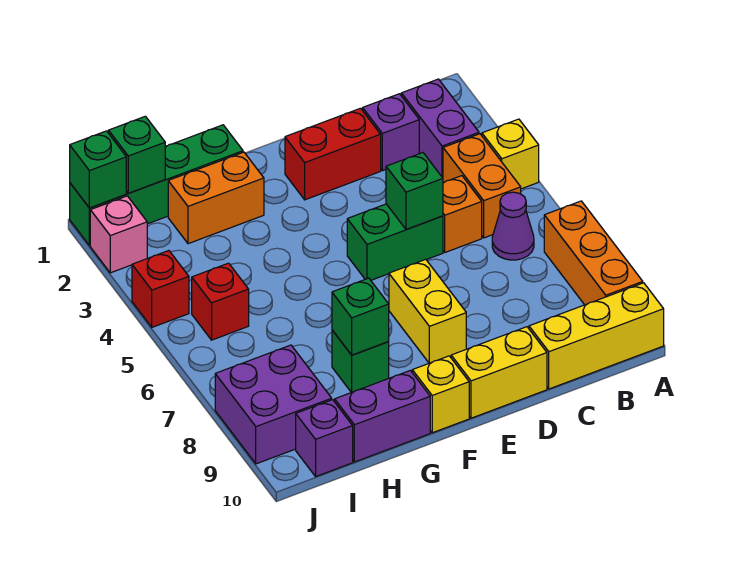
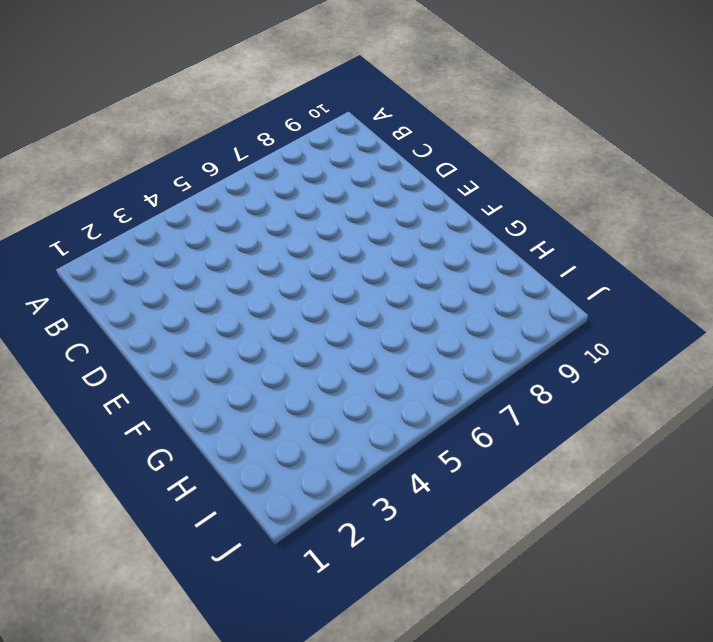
none -> yellow 1x1 brick [482,119,539,189]
none -> orange 1x3 brick [544,201,643,305]
none -> yellow 1x3 brick [529,283,664,389]

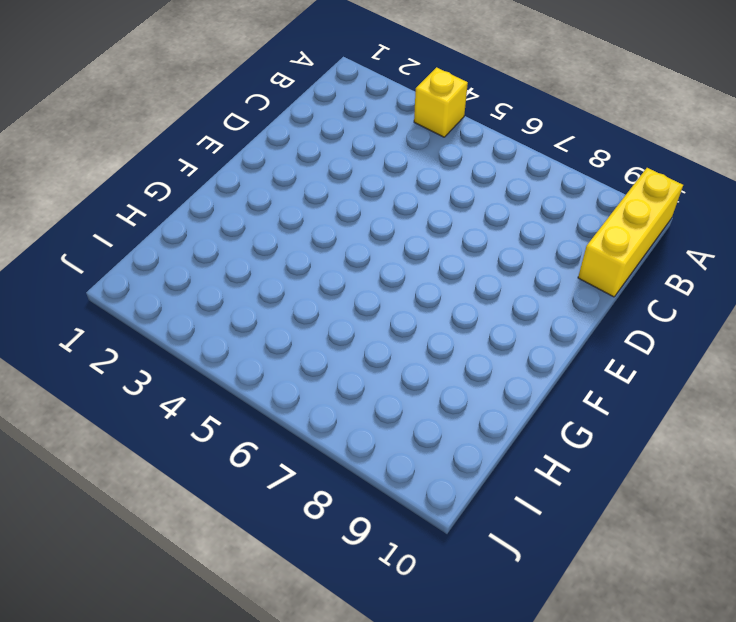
none -> orange 1x3 brick [544,201,643,305]
none -> purple 1x2 brick [401,79,479,178]
none -> orange 1x2 brick [443,134,521,238]

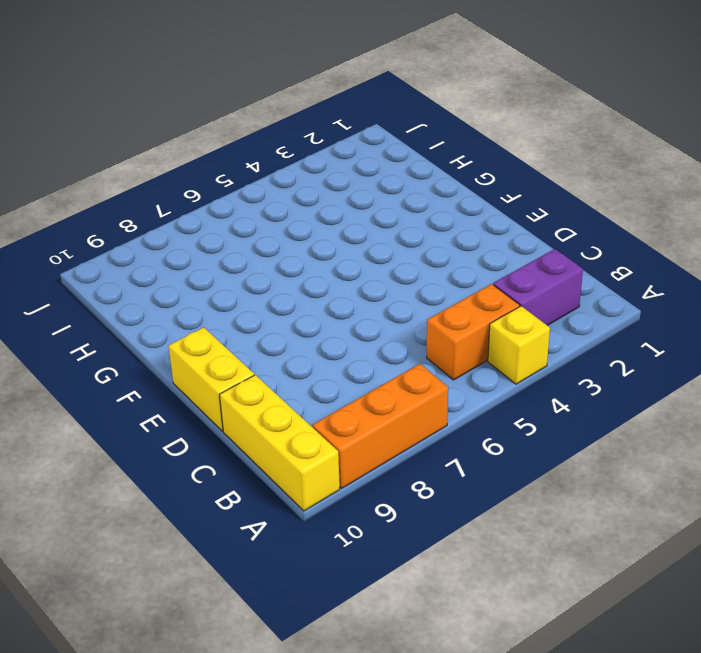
none -> purple 1x1 cone [492,192,534,260]
none -> purple 1x1 brick [363,94,419,171]
none -> orange 1x1 brick [443,176,482,252]

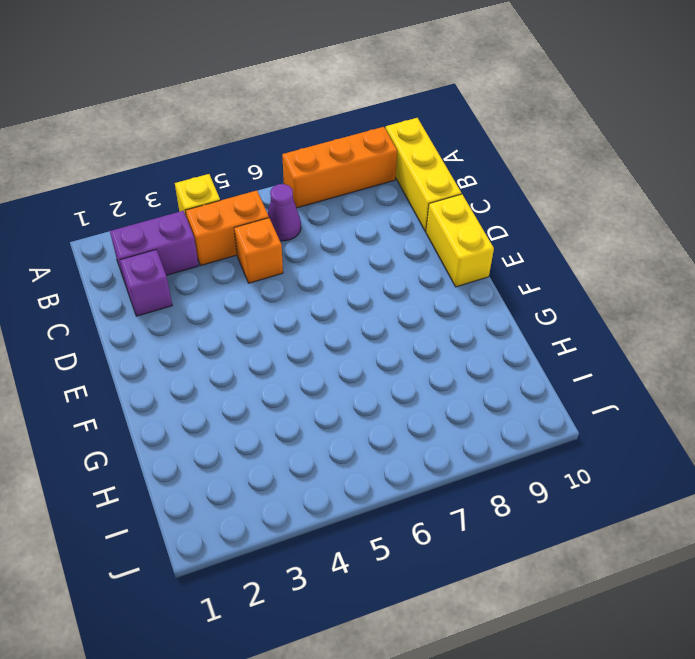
none -> red 1x2 brick [285,108,381,200]
none -> green 1x2 brick [347,204,443,280]
none -> yellow 1x2 brick [389,259,466,363]

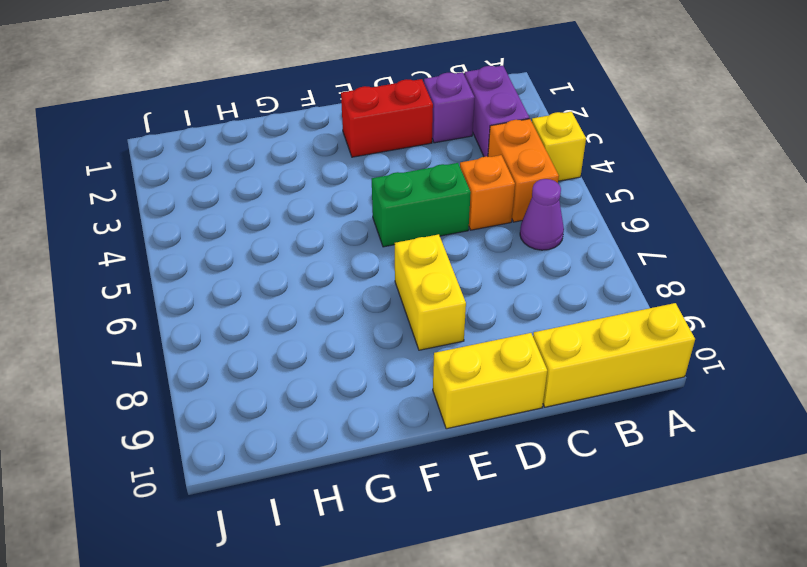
none -> orange 1x3 brick [544,201,643,305]
none -> yellow 1x1 brick [412,356,469,433]
none -> green 1x4 brick [70,125,243,246]

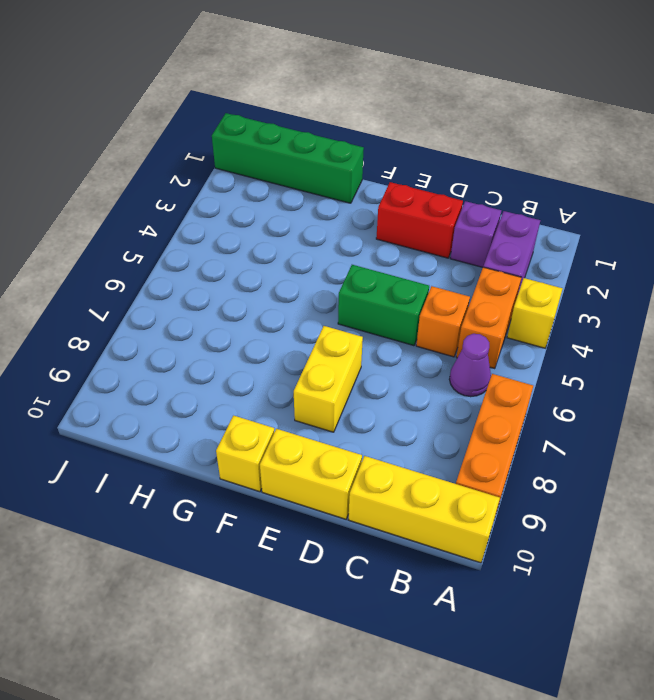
none -> orange 1x2 brick [168,152,264,244]
none -> green 1x1 brick [332,330,389,392]
none -> purple 1x2 brick [334,370,430,462]

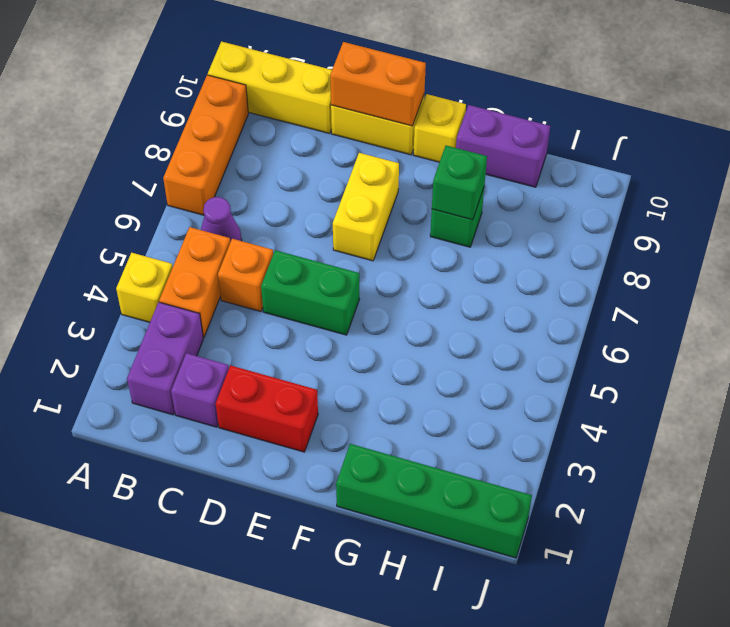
orange 1x2 brick [330,42,426,126] -> orange 1x2 brick moved to [168,152,264,244]
none -> red 1x1 brick [192,263,249,340]
none -> purple 2x2 brick [215,345,332,464]
none -> purple 1x1 brick [296,400,353,476]

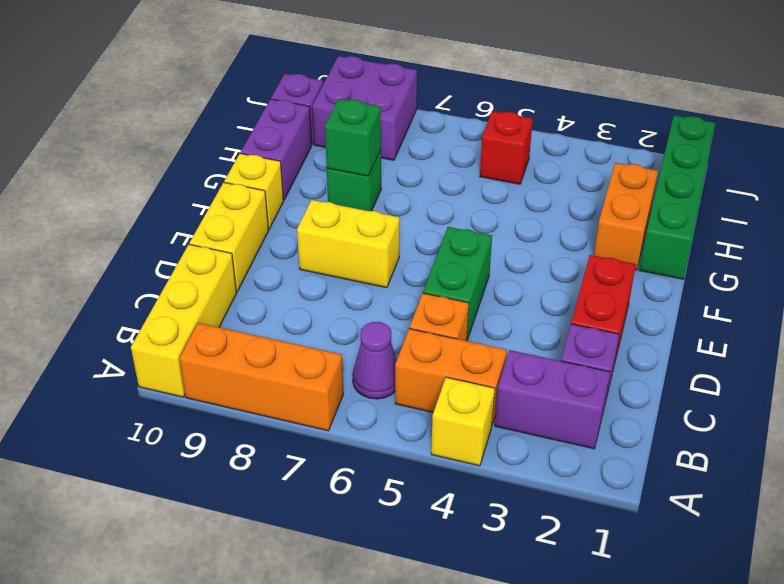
none -> pink 1x1 brick [90,196,147,273]
none -> red 1x1 brick [132,251,189,327]
none -> green 1x1 brick [386,153,443,230]

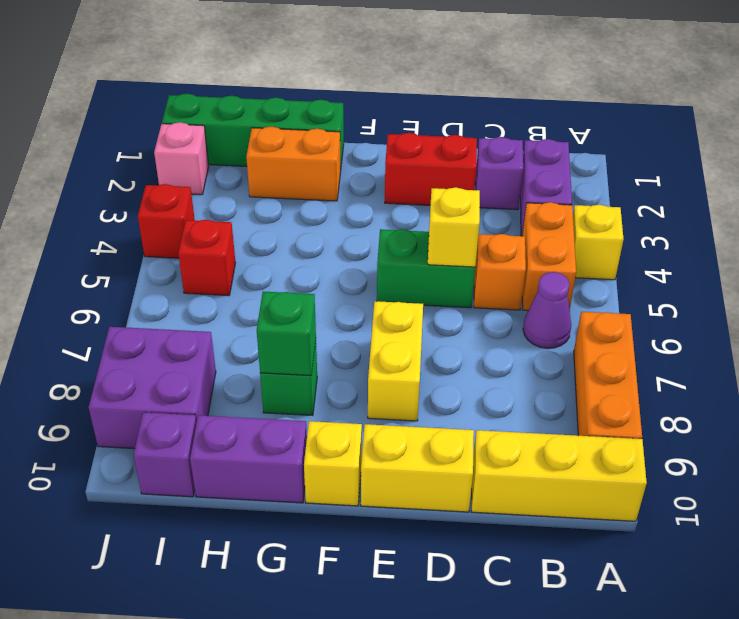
yellow 1x1 brick [428,187,480,267] -> green 1x1 brick [386,153,443,230]
none -> green 1x1 brick [108,116,165,193]
none -> green 1x1 brick [70,131,126,208]

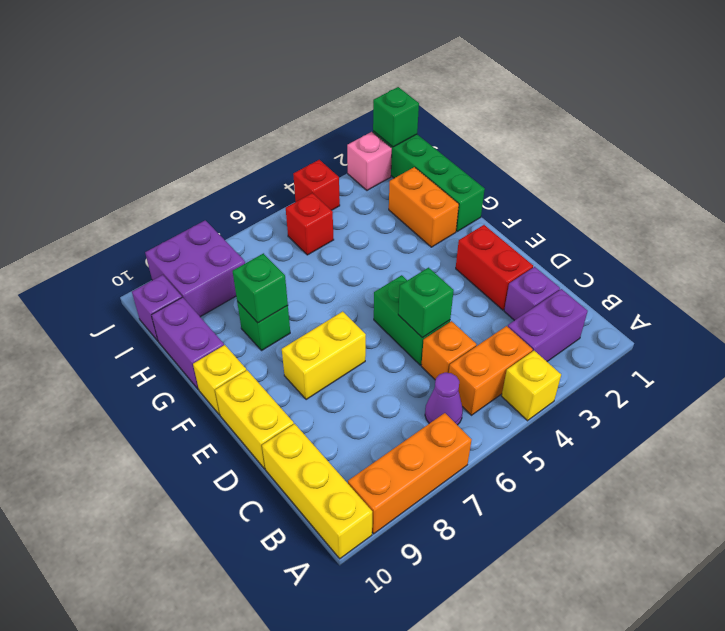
none -> green 1x1 brick [108,116,165,193]

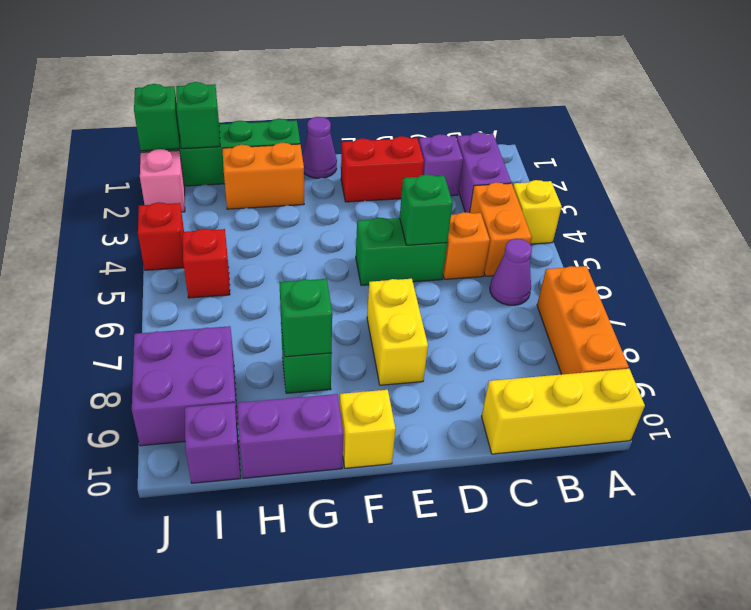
purple 1x1 cone [302,117,337,178] -> none
none -> yellow 1x2 brick [451,327,547,418]

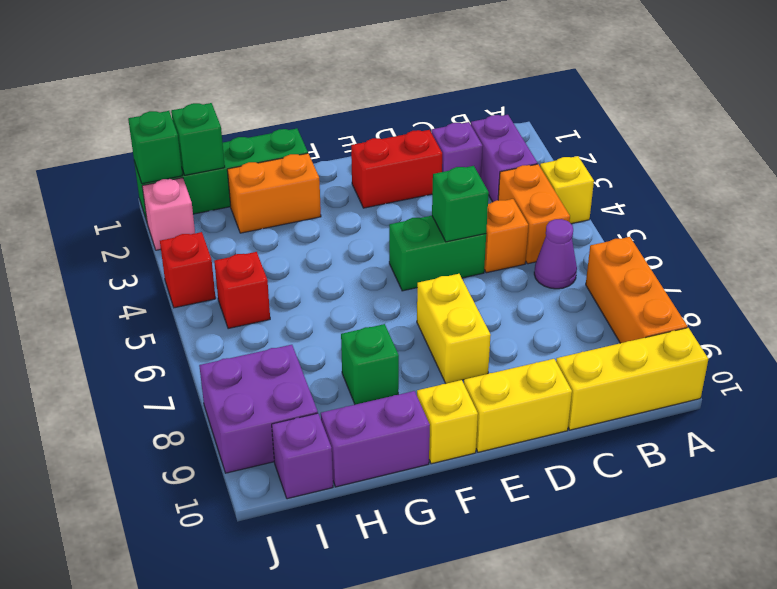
none -> green 1x1 brick [332,278,389,355]

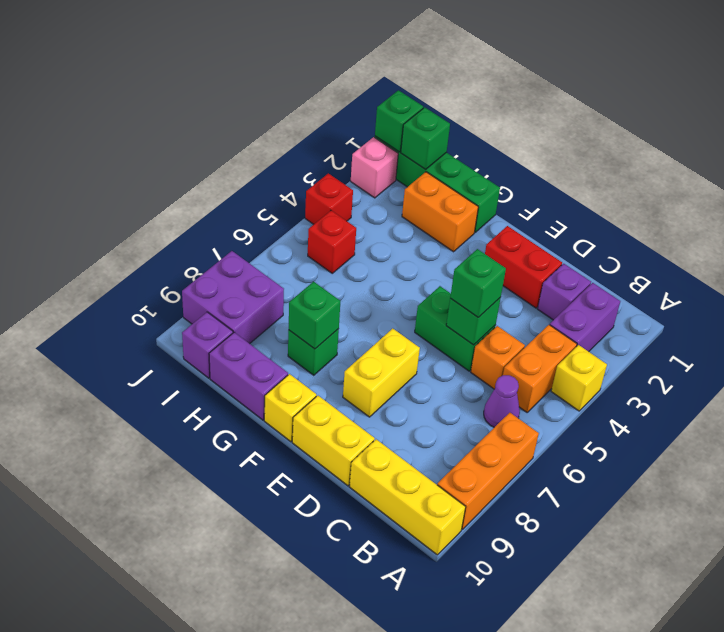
green 1x1 brick [450,249,506,317] -> none

